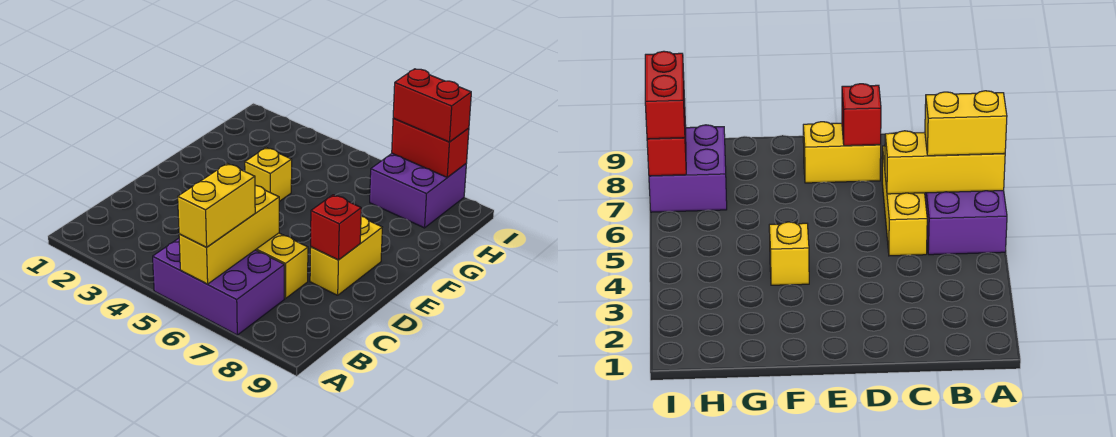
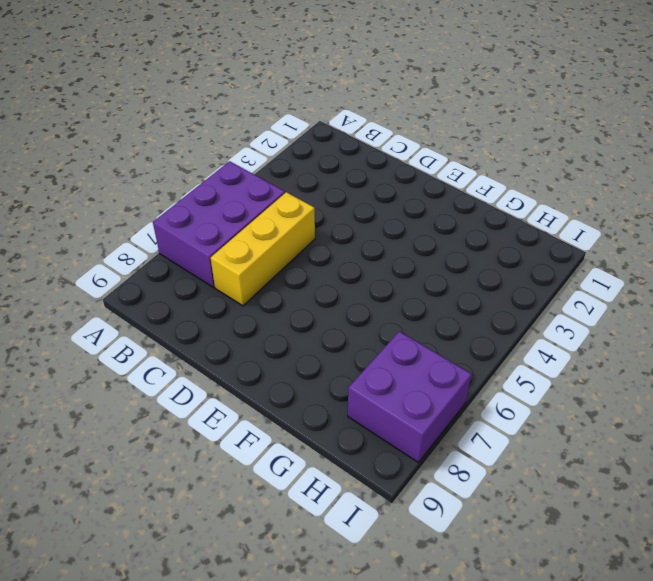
none -> yellow 1x2 brick [310,216,382,295]
none -> yellow 1x1 brick [245,148,292,201]

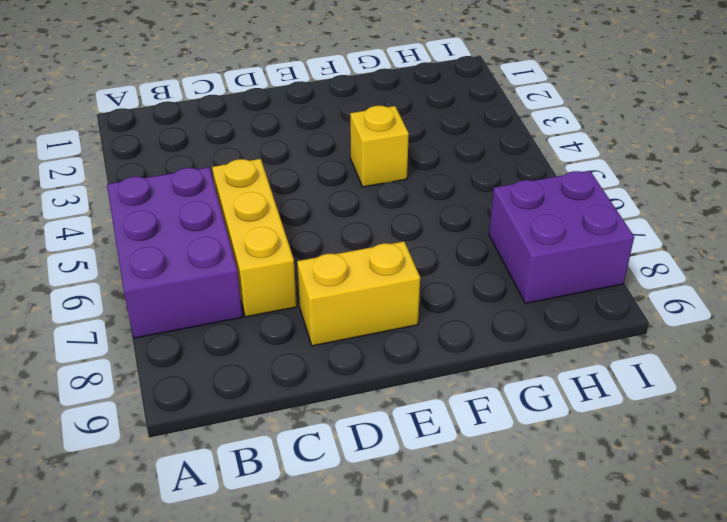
none -> yellow 1x3 brick [179,186,279,284]
none -> red 1x1 brick [311,195,361,260]

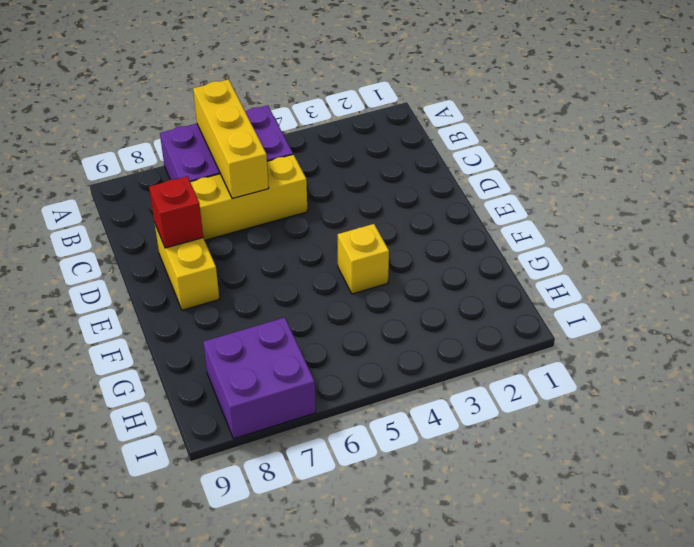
none -> red 1x2 brick [392,118,469,177]
none -> yellow 1x2 brick [178,163,255,247]

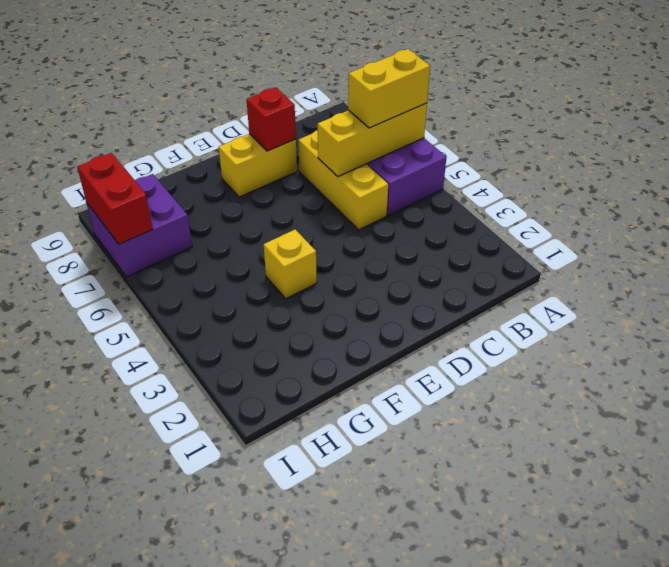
none -> red 1x2 brick [393,69,471,142]

